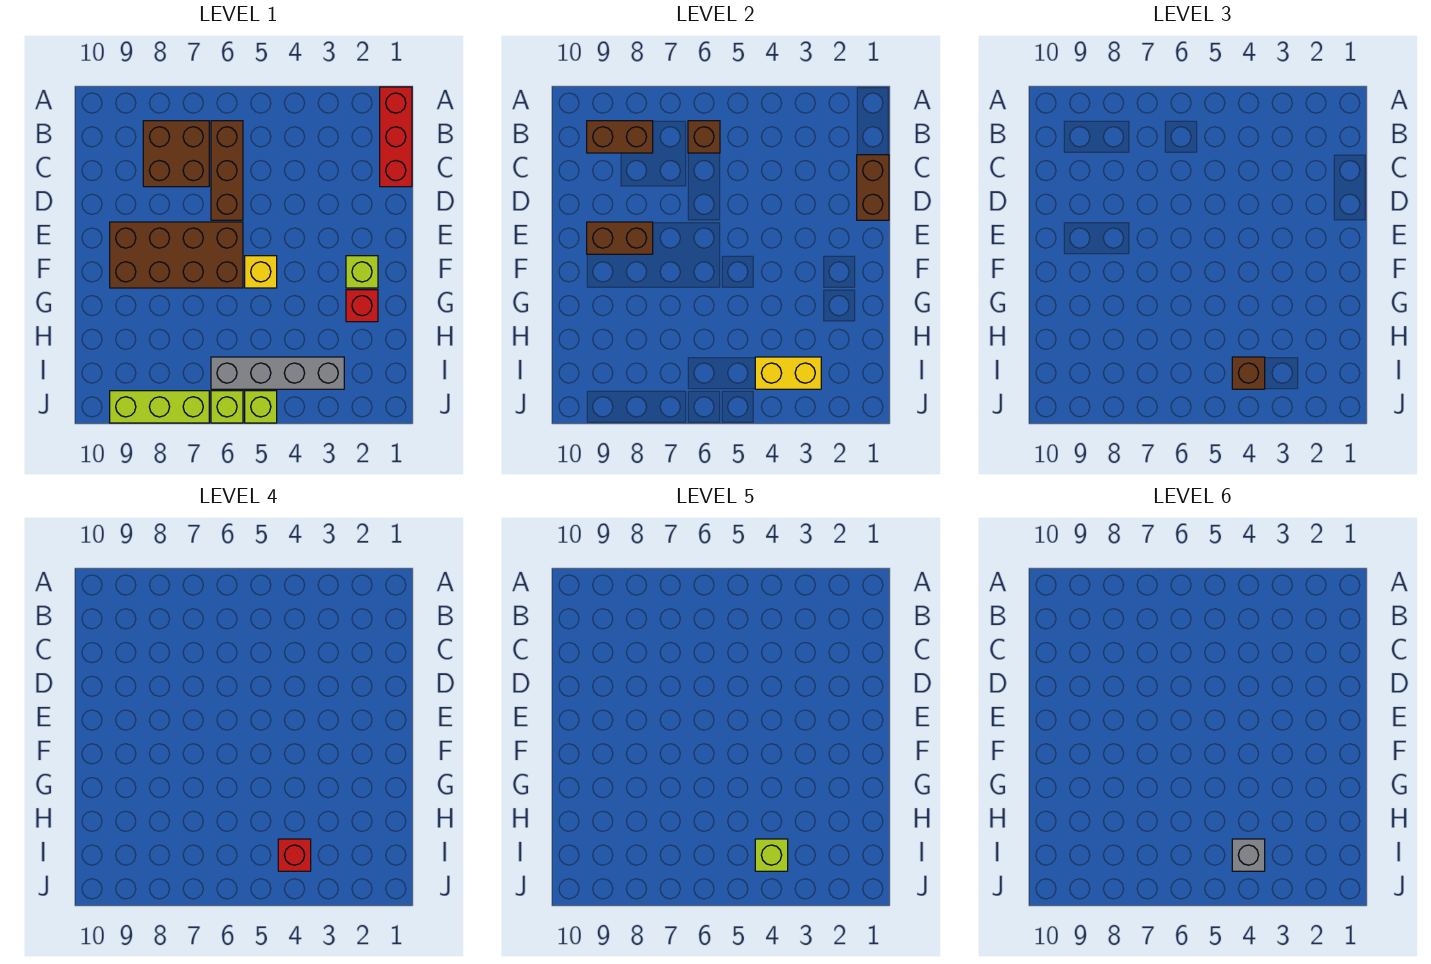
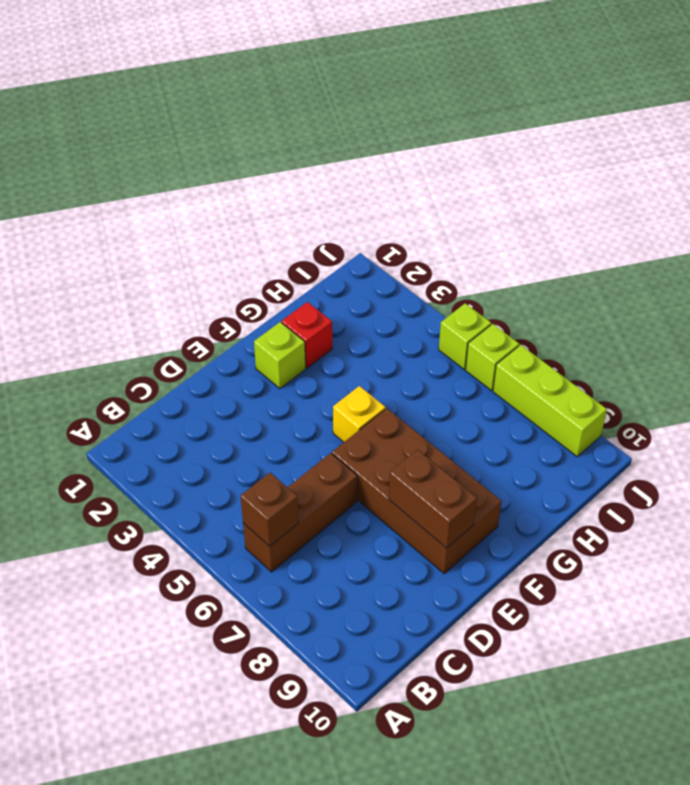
none -> red 1x3 brick [380,87,412,187]
none -> brown 2x2 brick [143,121,209,187]
none -> grey 1x4 brick [211,357,344,389]

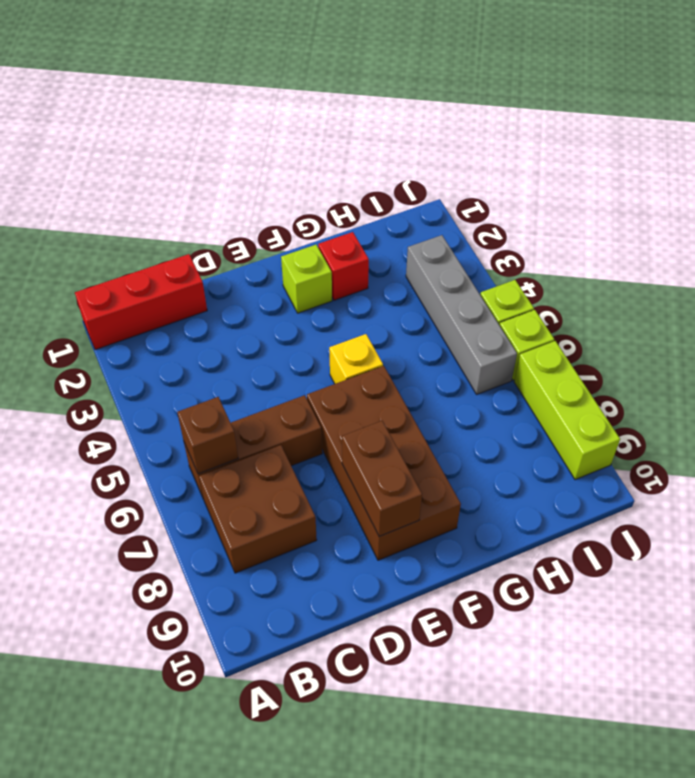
none -> brown 1x2 brick [587,121,653,153]
none -> brown 1x2 brick [857,155,889,220]
none -> yellow 1x2 brick [755,357,821,389]

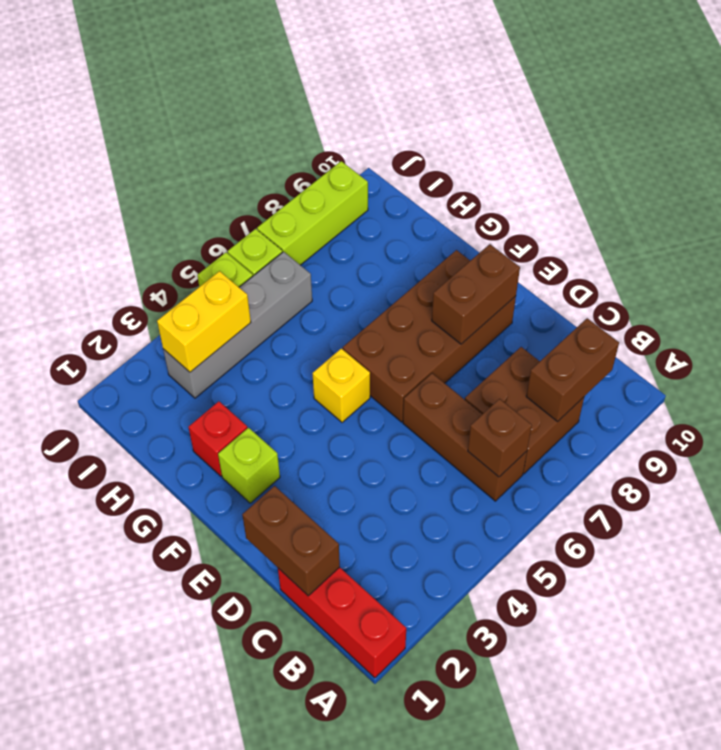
none -> brown 1x1 brick [1232,357,1265,389]
none -> red 1x1 brick [278,839,311,871]
none -> lime 1x1 brick [755,839,788,871]

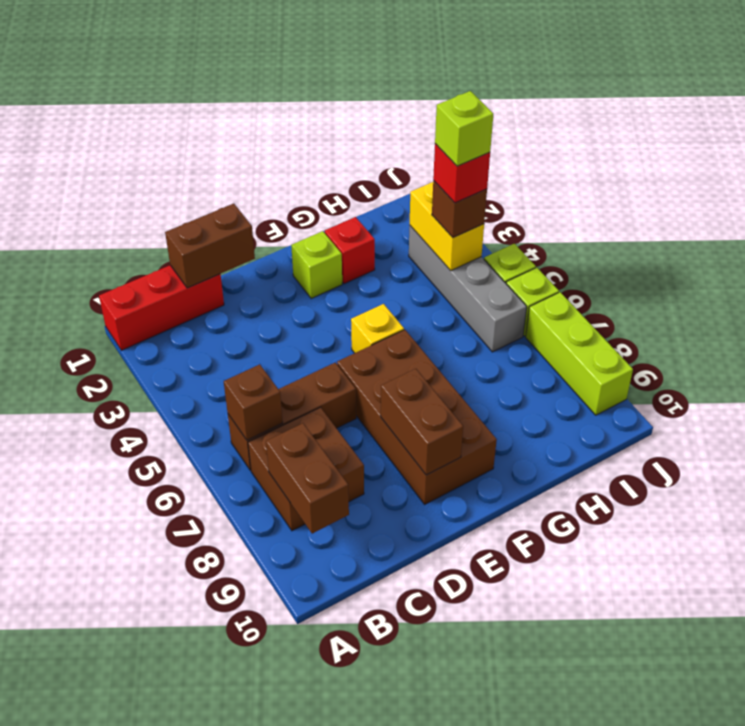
none -> grey 1x1 brick [1232,839,1265,871]

